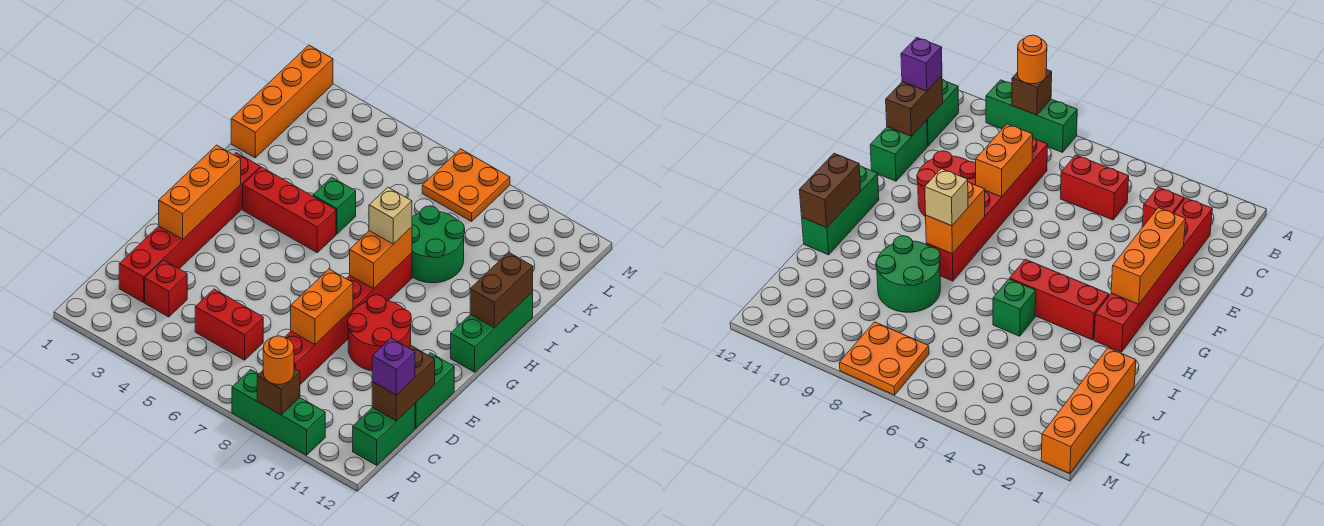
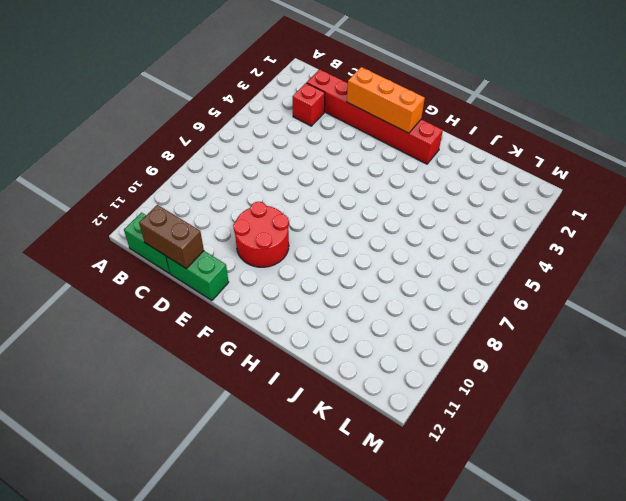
none -> green 1x3 brick [232,370,325,455]
none -> red 1x2 brick [195,289,263,360]
none -> red 1x6 brick [285,253,412,384]

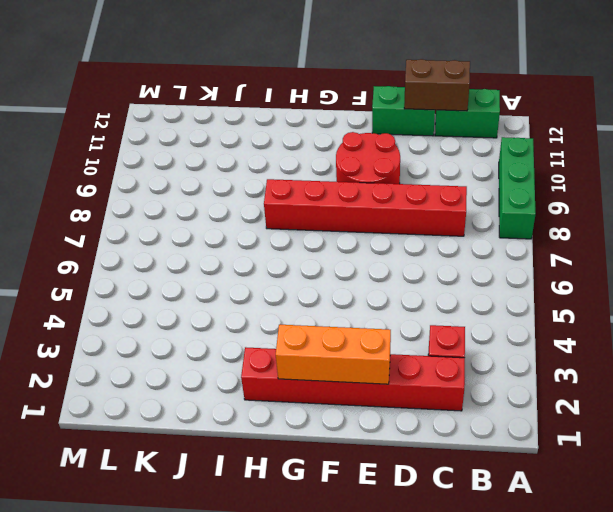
none -> red 1x2 brick [195,289,263,360]
none -> green 1x3 brick [451,292,533,372]
none -> red 1x3 brick [243,167,336,252]

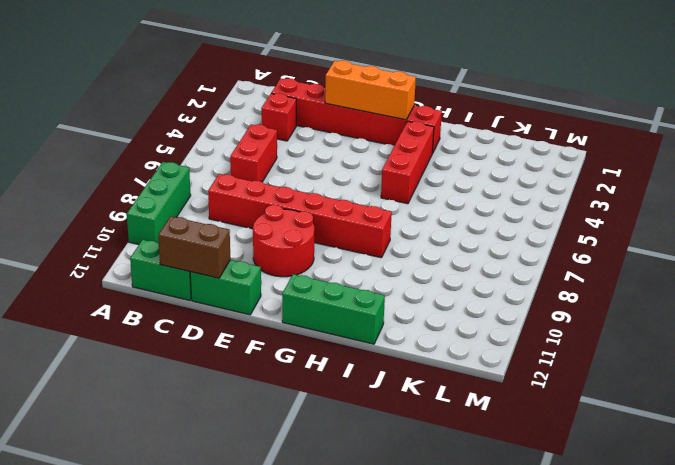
none -> green 1x1 brick [313,177,356,234]
none -> green 2x2 round brick [412,206,465,283]
none -> orange 1x4 brick [231,45,333,158]

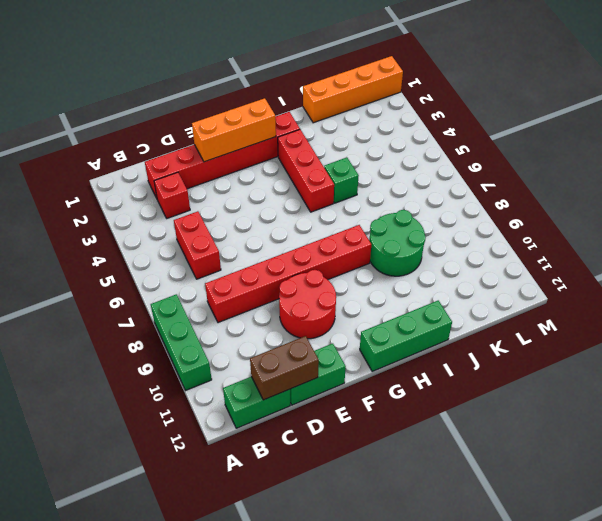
none -> orange 2x2 plate [422,149,510,221]
none -> brown 1x1 brick [257,368,300,415]
none -> orange 1x2 brick [291,269,353,345]

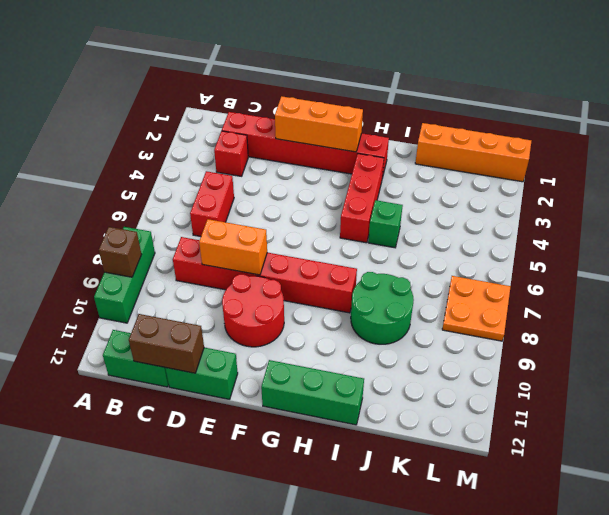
none -> orange 1x2 brick [350,227,412,289]
none -> brown 1x2 brick [470,252,533,328]
none -> orange 1x1 round brick [263,336,294,384]

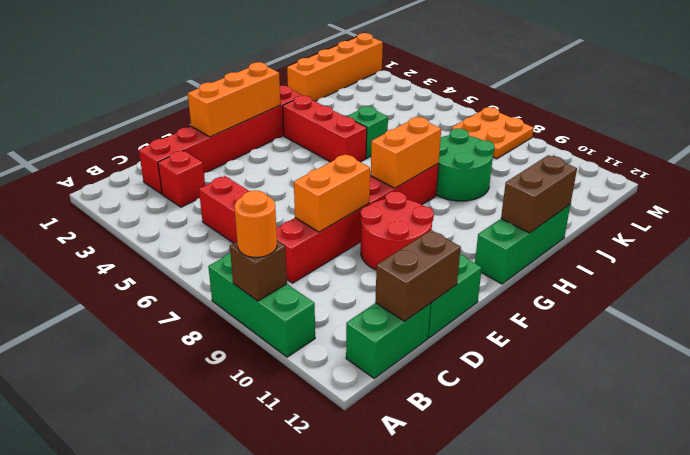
none -> purple 1x1 brick [372,338,415,395]
none -> tan 1x1 brick [369,187,412,244]

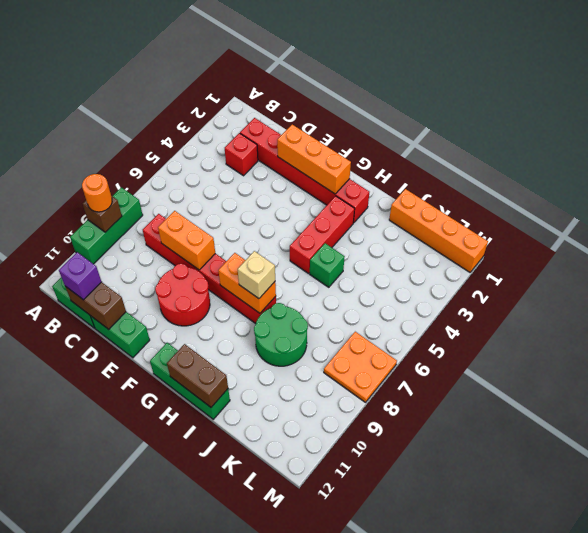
none -> red 1x2 brick [195,289,263,360]

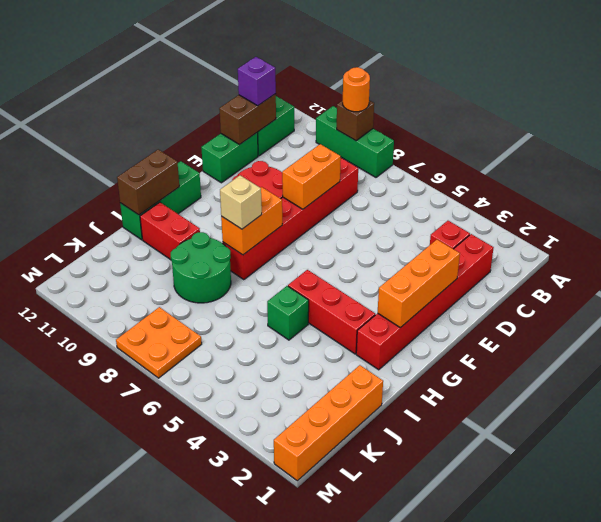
red 1x2 brick [140,202,200,260] -> red 1x2 brick moved to [195,289,263,360]

